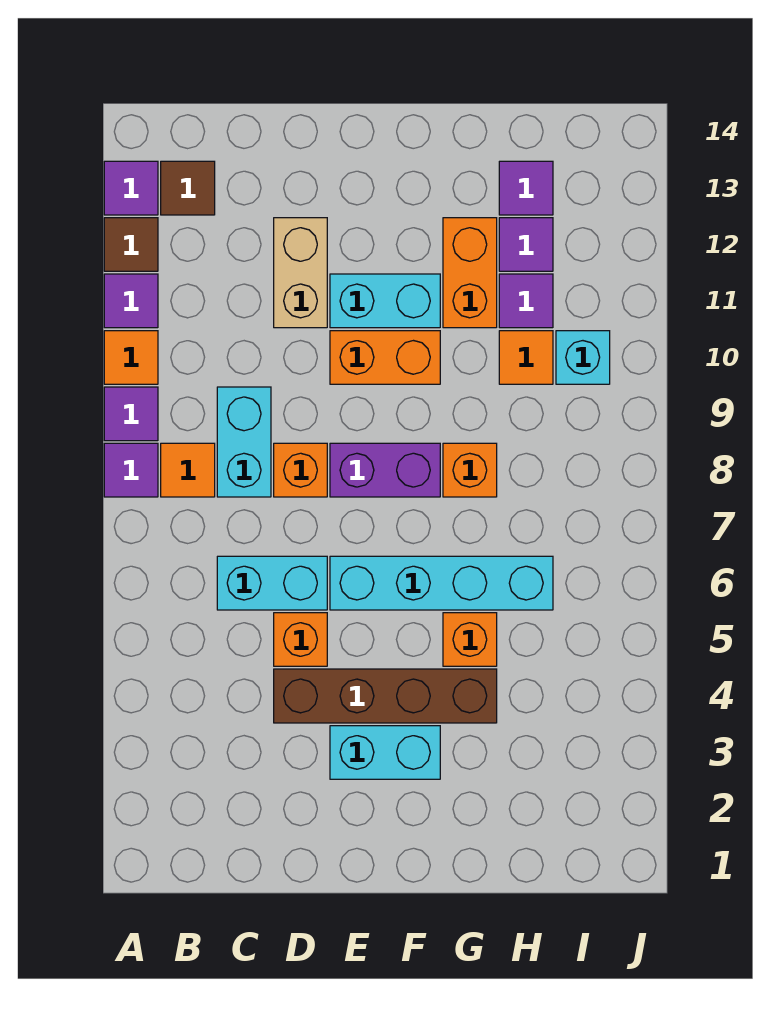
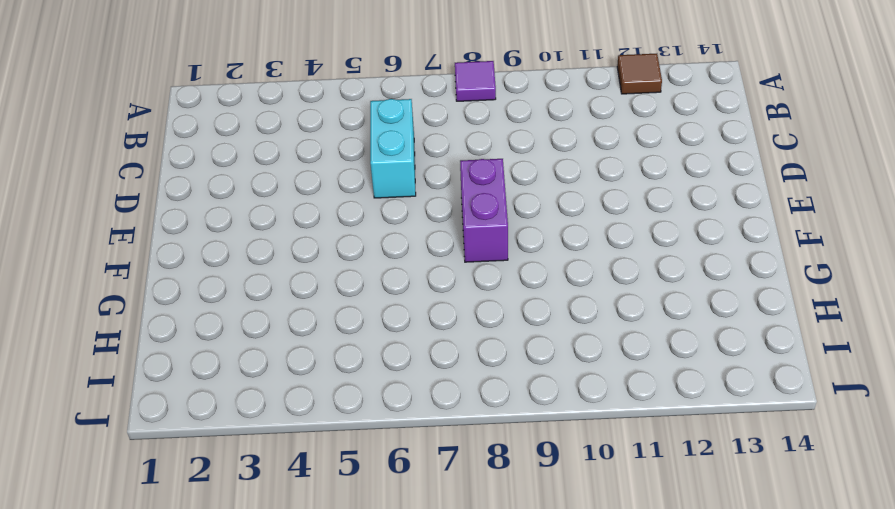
none -> purple 1x1 tile [104,387,158,441]
none -> orange 1x1 tile [104,331,158,384]
none -> purple 1x1 tile [104,274,158,328]

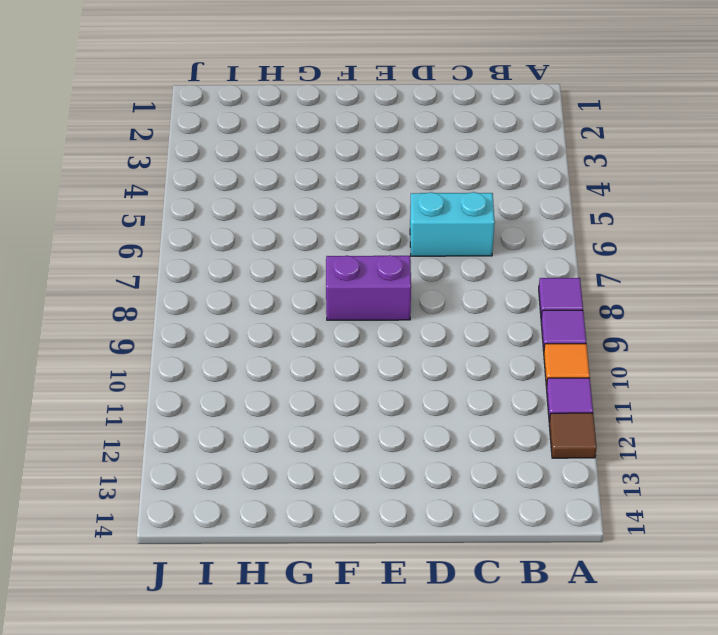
none -> purple 1x1 tile [104,161,158,215]
none -> orange 1x1 tile [161,443,215,497]
none -> brown 1x1 tile [161,161,215,215]

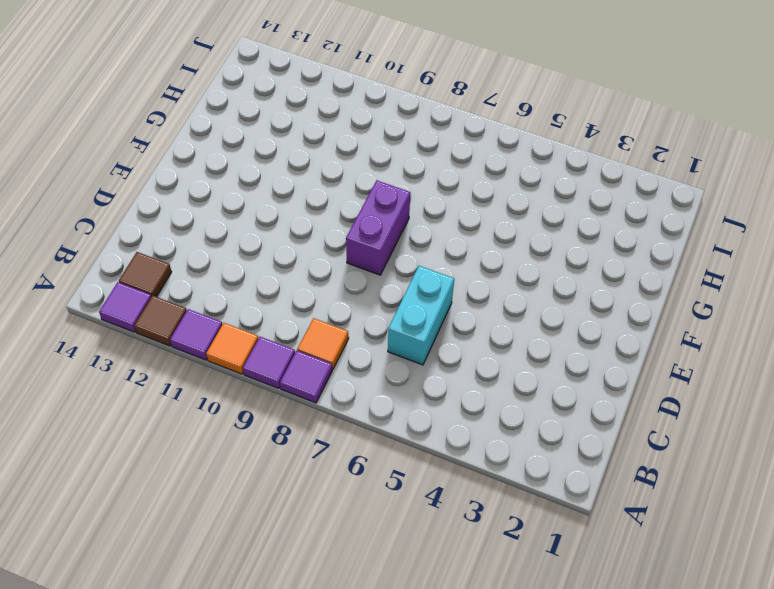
none -> cyan 1x2 brick [217,387,271,497]
none -> brown 1x4 brick [274,669,497,723]
none -> orange 1x1 brick [274,613,327,666]

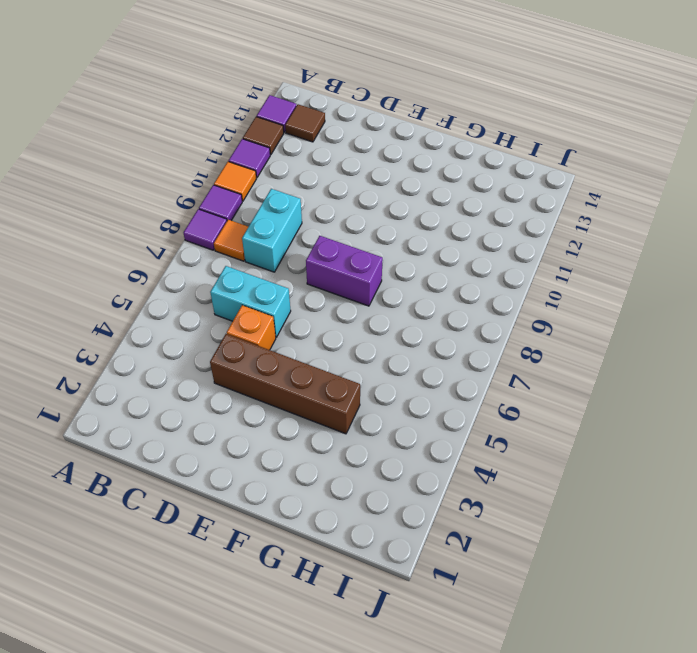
none -> orange 1x1 brick [274,443,327,497]
none -> tan 1x2 brick [274,218,327,328]
none -> cyan 1x2 brick [330,726,440,779]

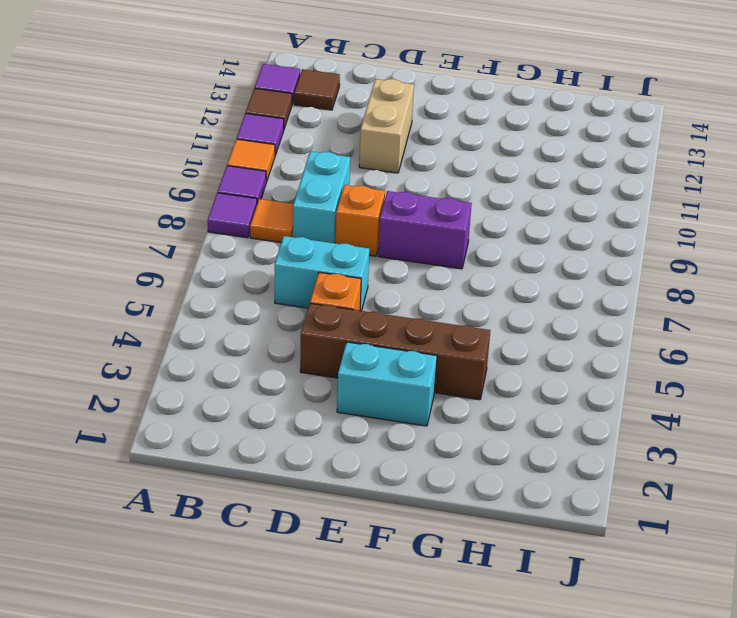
none -> cyan 1x4 brick [330,556,553,610]
none -> orange 1x2 brick [330,331,440,384]
none -> cyan 1x2 brick [330,274,440,328]

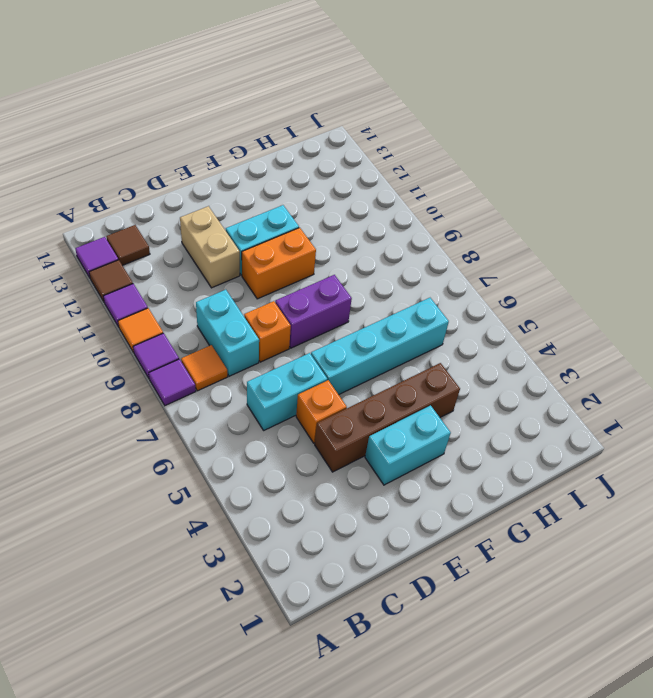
none -> orange 1x1 brick [443,613,497,666]
none -> orange 1x1 brick [443,443,497,497]
none -> orange 1x2 brick [443,218,497,328]

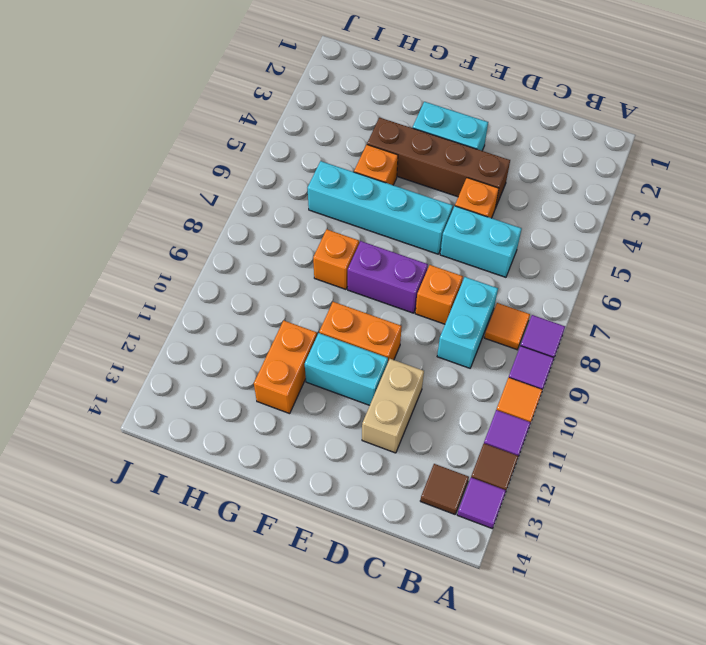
none -> orange 1x1 tile [499,331,553,384]
none -> purple 1x1 tile [499,274,553,328]
none -> purple 1x1 tile [499,218,553,271]

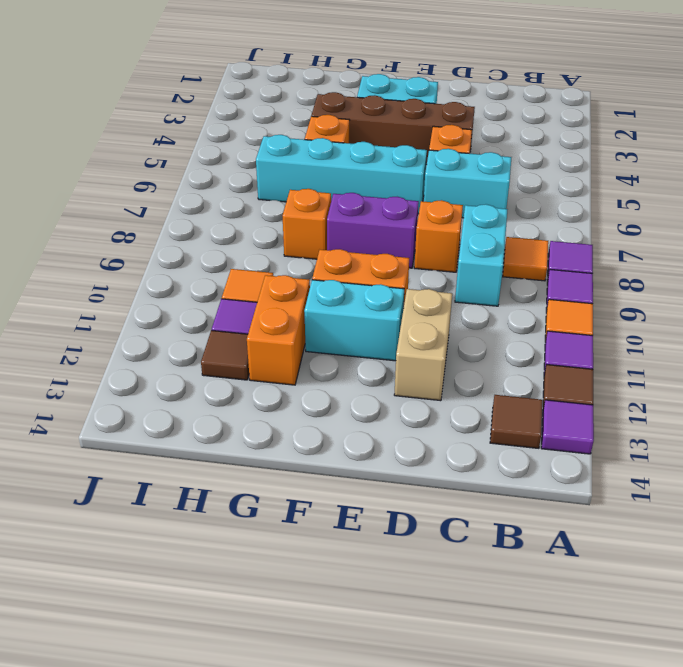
brown 1x1 tile [201,330,249,380] -> purple 1x1 tile [499,218,553,271]
none -> purple 1x1 tile [499,161,553,215]
none -> cyan 1x1 brick [556,331,610,384]

